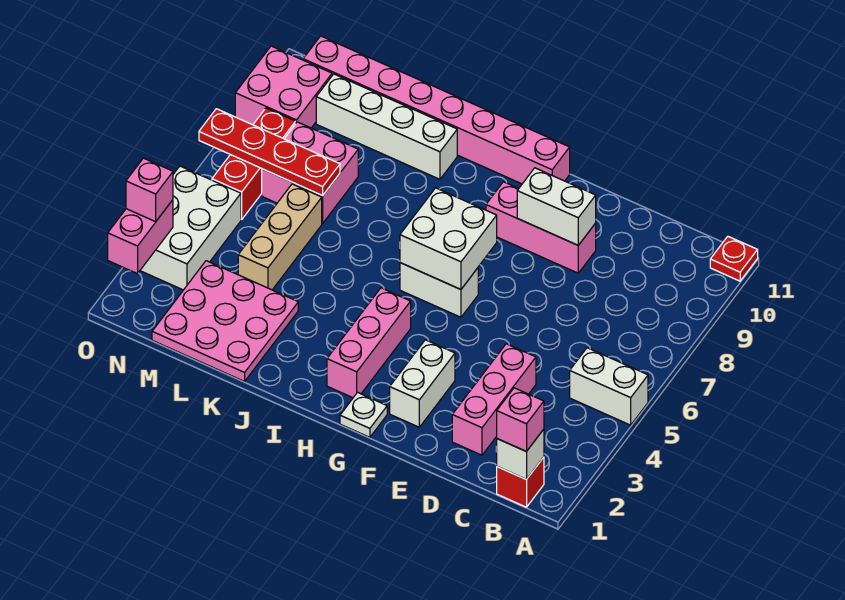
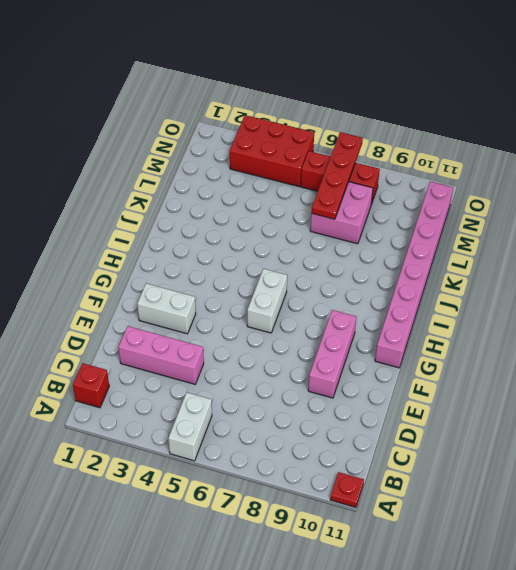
red 2x3 brick [230,115,314,187] -> white 2x3 brick [140,166,241,290]
none -> white 1x1 plate [340,393,387,437]
none -> pink 1x3 brick [327,288,411,398]
none -> white 1x4 brick [316,74,457,179]

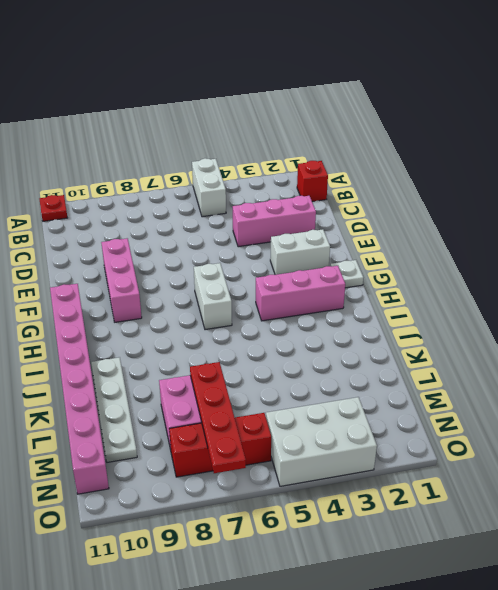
white 1x4 plate [91,357,137,462] -> white 1x4 brick [316,74,457,179]
none -> pink 3x3 plate [152,261,298,381]
none -> tan 1x3 brick [238,184,322,290]
none -> pink 2x2 brick [235,46,332,128]

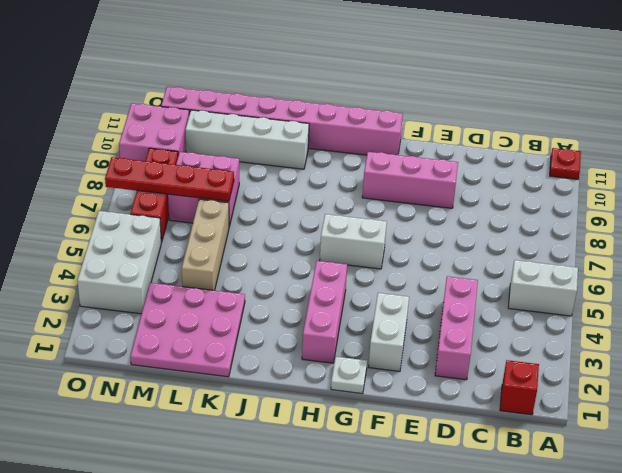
none -> white 1x1 brick [496,429,544,479]
none -> white 1x2 brick [517,168,596,245]
none -> white 2x2 brick [400,188,497,289]

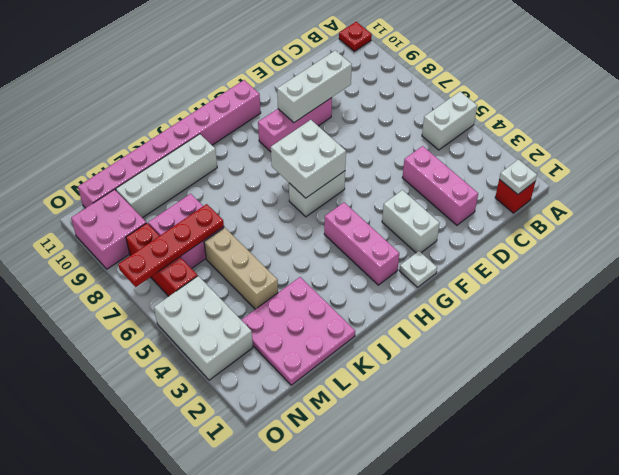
white 1x1 plate [499,159,537,194] -> white 1x1 brick [496,429,544,479]
white 1x3 brick [277,50,352,123] -> white 1x2 brick [517,168,596,245]
none -> pink 1x2 brick [108,200,173,274]
none -> pink 1x1 brick [497,388,544,452]
none -> pink 1x1 brick [126,158,173,222]

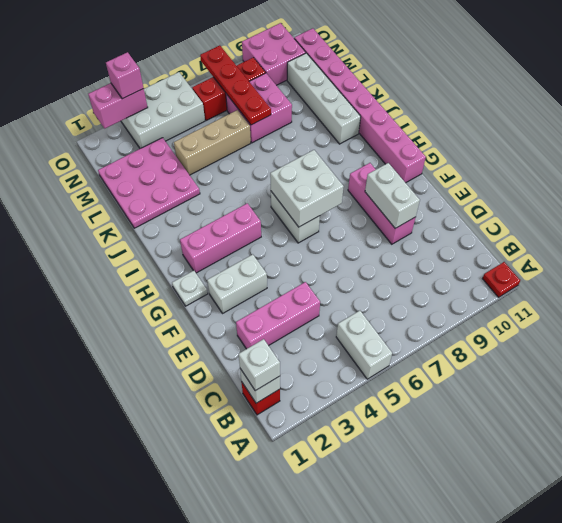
white 1x1 brick [239,339,280,391] -> pink 1x1 brick [497,388,544,452]

